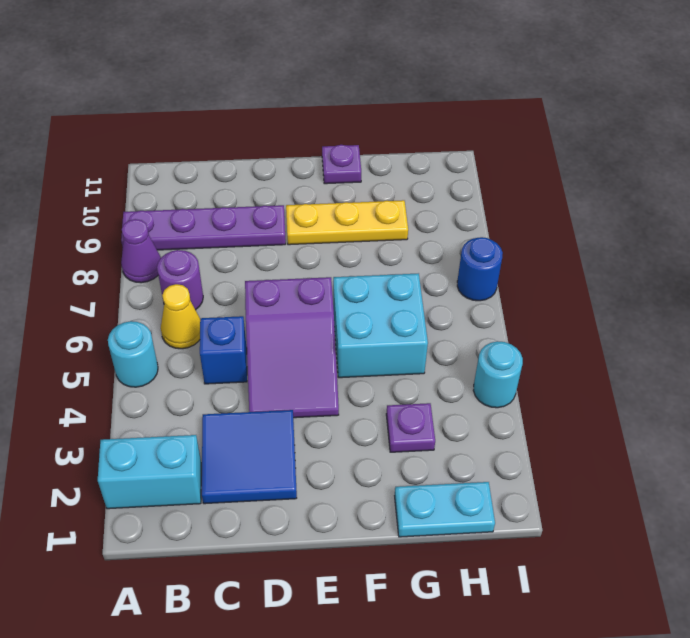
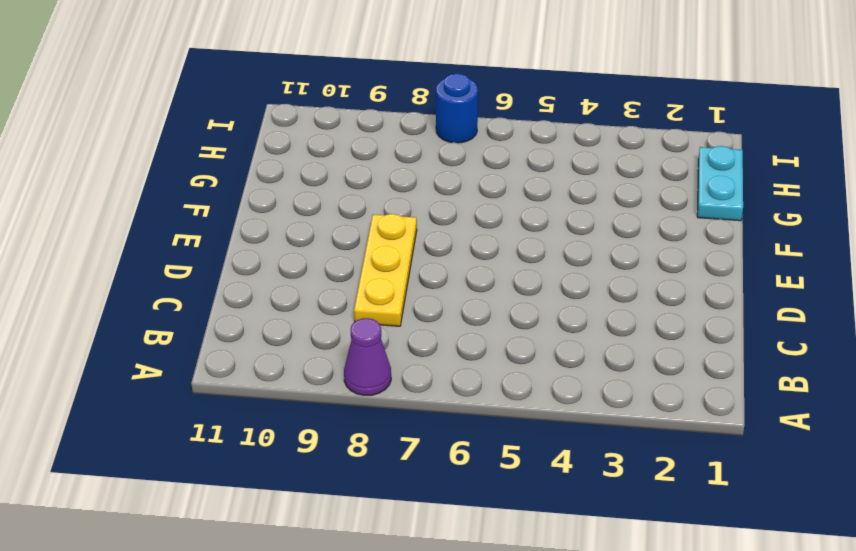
yellow 1x3 plate [354,214,417,326] -> yellow 1x3 plate moved to [286,200,408,245]
none -> cyan 1x2 brick [98,435,201,509]
none -> cyan 1x1 round brick [108,321,158,387]
none -> purple 1x4 plate [121,205,286,250]

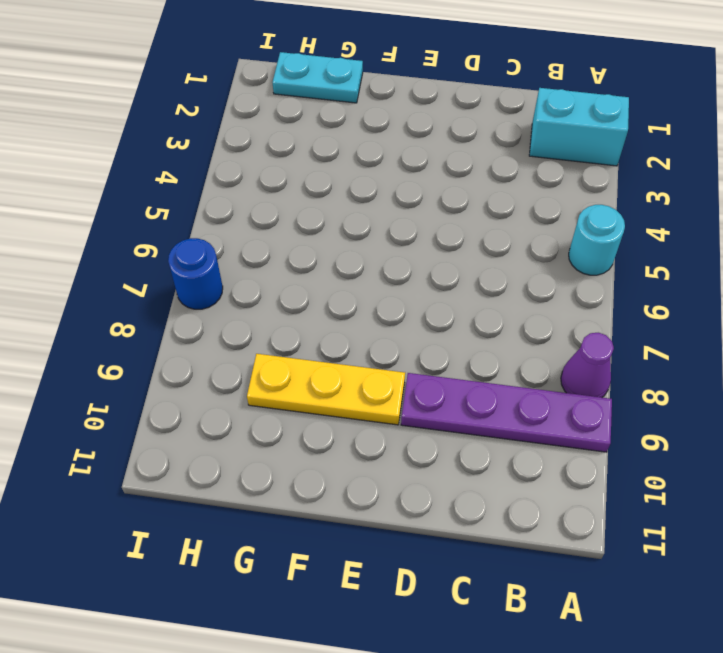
none -> yellow 1x1 cone [161,284,200,349]
none -> purple 1x1 round brick [157,250,203,310]
none -> blue 2x2 tile [202,410,297,504]

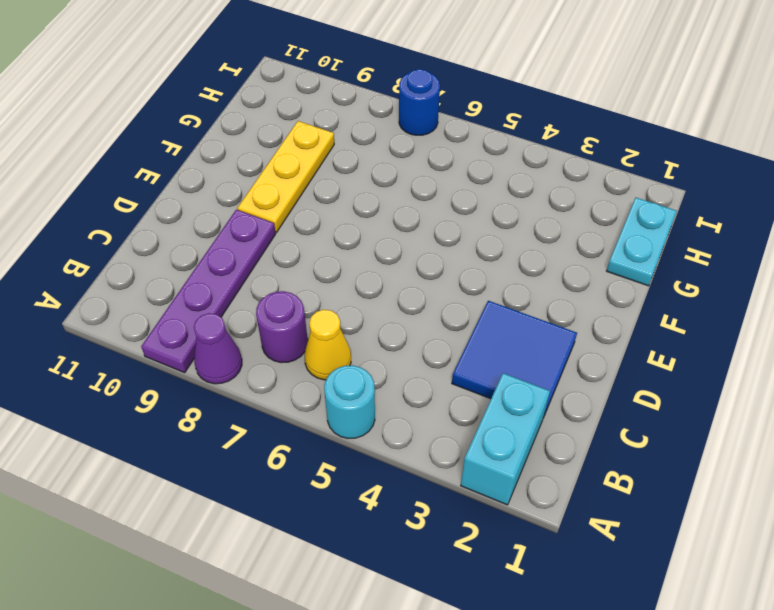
none -> blue 1x1 brick [200,316,247,384]
none -> purple 2x3 slope [245,277,339,418]
none -> cyan 2x2 brick [333,273,428,378]

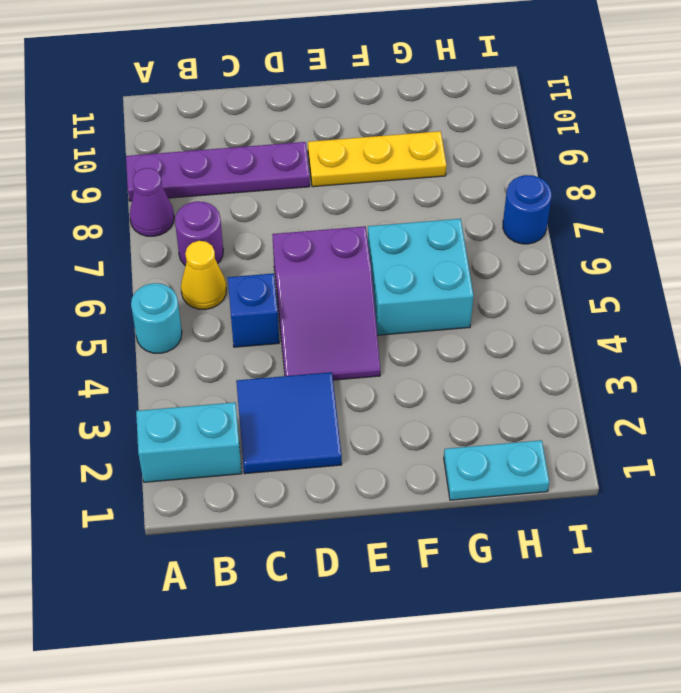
none -> purple 1x1 plate [322,145,361,184]
none -> purple 1x1 plate [386,403,435,452]
none -> cyan 1x1 round brick [473,341,523,408]

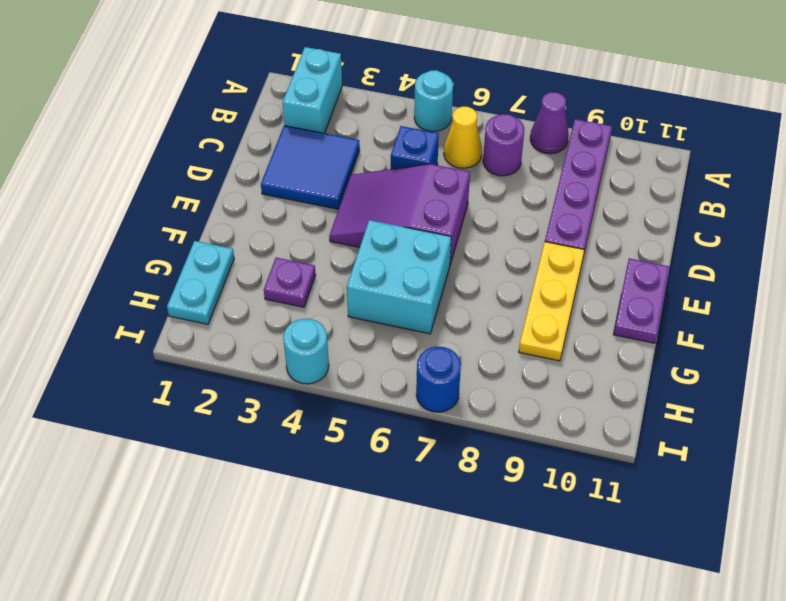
purple 1x2 plate [613,258,669,343] -> purple 1x1 plate [322,145,361,184]

